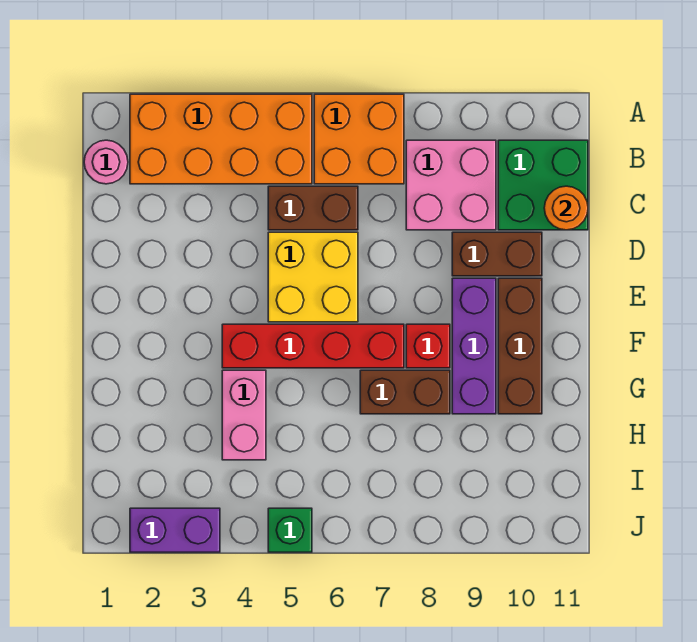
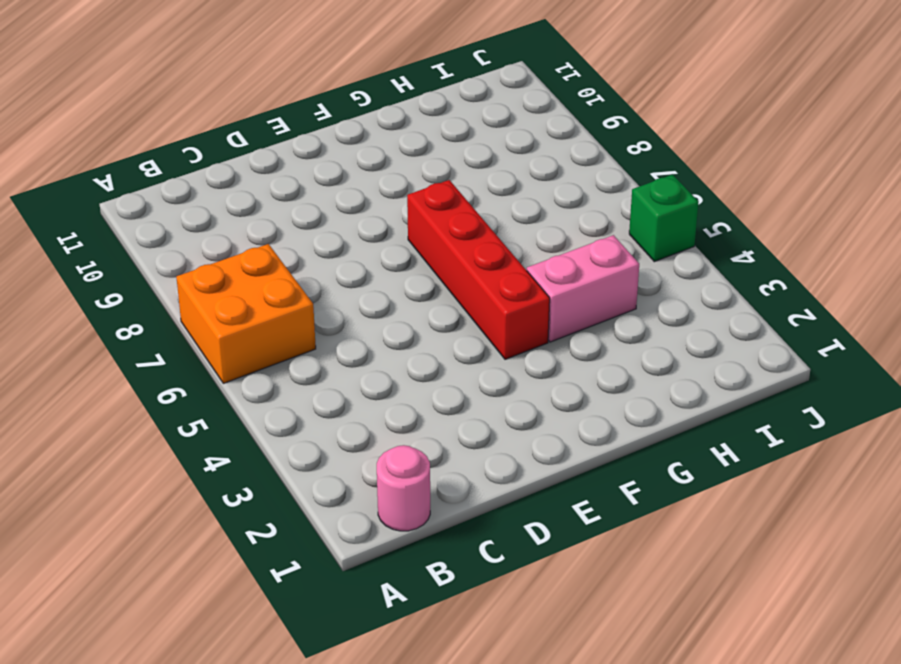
none -> orange 2x4 brick [130,94,312,184]
none -> pink 2x2 brick [406,140,496,230]
none -> green 2x2 brick [498,140,588,230]

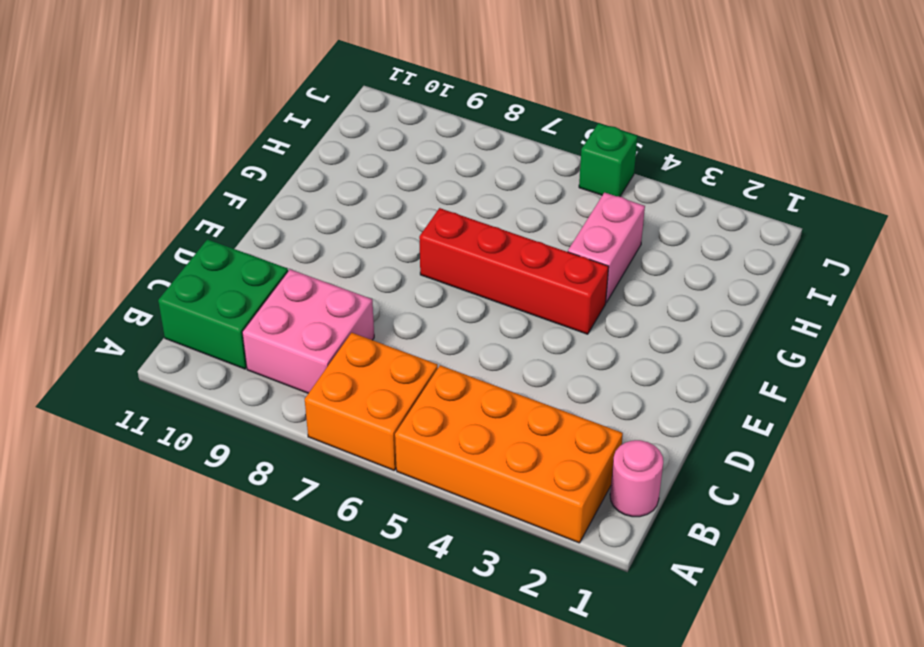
none -> brown 1x2 brick [268,186,358,230]
none -> yellow 2x2 brick [268,232,358,322]
none -> brown 1x2 brick [452,232,542,276]

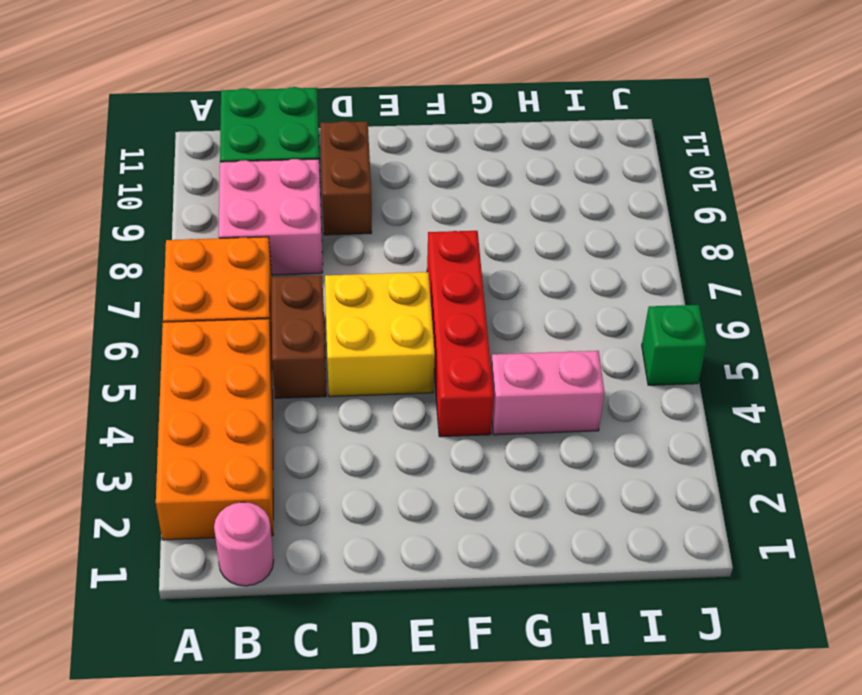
none -> purple 1x3 brick [452,278,496,414]
none -> brown 1x3 brick [498,278,542,414]
none -> red 1x1 brick [406,324,450,368]

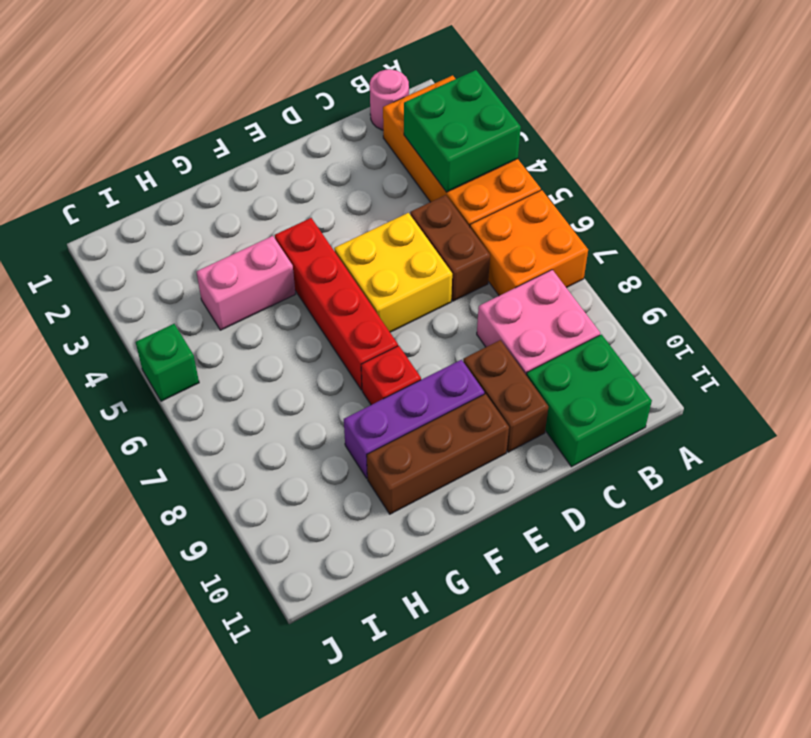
green 2x2 brick [404,70,521,192] -> none
none -> brown 1x2 brick [360,370,450,414]
none -> purple 1x2 brick [130,508,220,552]
none -> orange 1x1 round brick [544,186,588,230]

